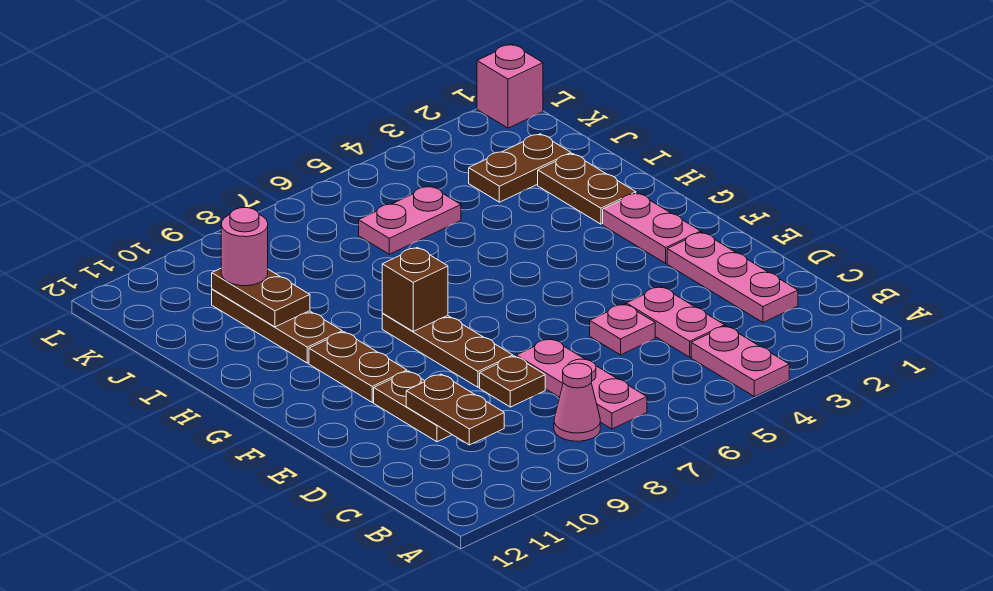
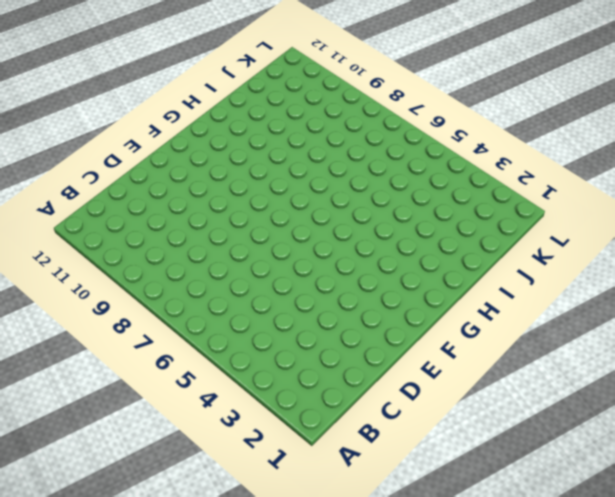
none -> pink 1x2 plate [691,326,789,397]
none -> pink 1x3 plate [516,339,647,429]
none -> pink 1x1 cone [554,363,600,441]

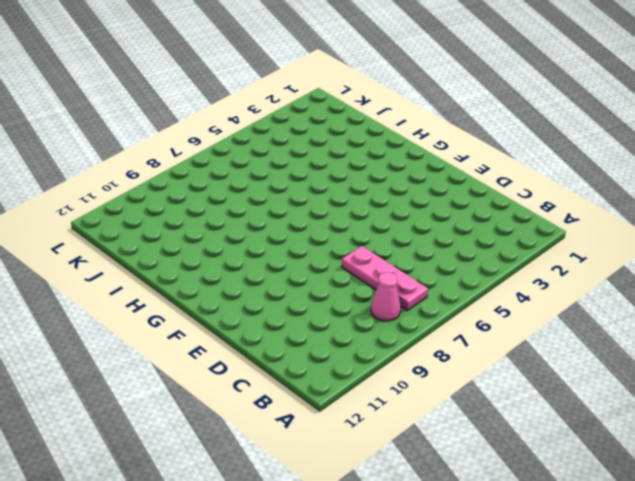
none -> pink 1x2 plate [691,326,789,397]
none -> pink 1x3 plate [667,232,798,322]
none -> pink 1x2 plate [626,287,725,357]

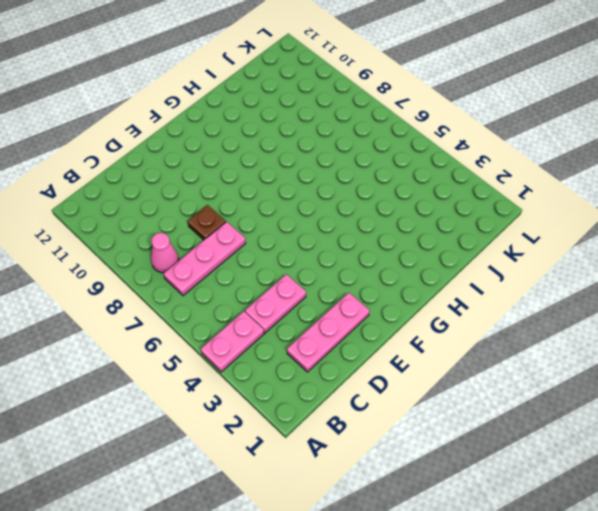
none -> pink 1x1 plate [590,304,655,355]
none -> brown 1x2 plate [374,371,452,442]
none -> brown 1x3 plate [382,314,513,387]

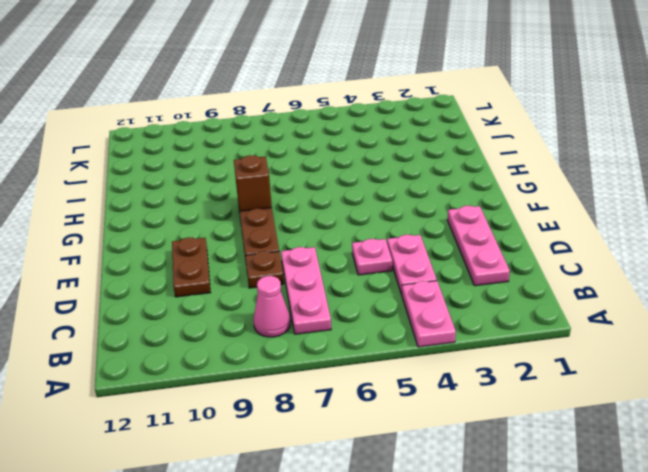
none -> pink 1x2 plate [603,193,701,263]
none -> brown 1x2 plate [309,332,407,402]
none -> brown 1x2 plate [538,154,636,224]

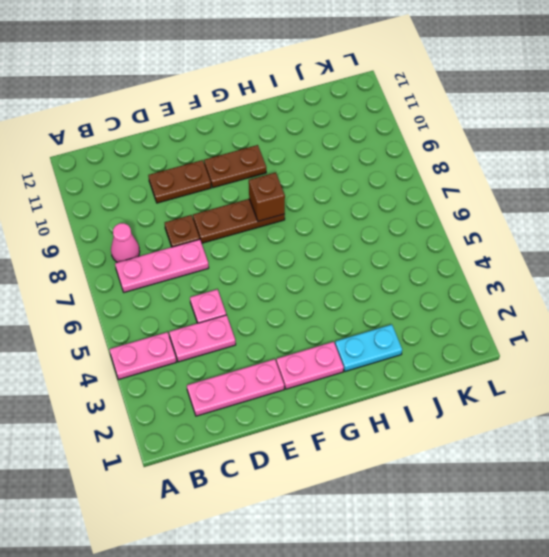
cyan 1x2 plate [335,325,402,372] -> brown 1x2 plate [538,154,636,224]
none -> brown 1x3 plate [212,289,342,363]
none -> brown 1x2 plate [469,134,571,202]
none -> pink 1x2 plate [359,186,461,254]

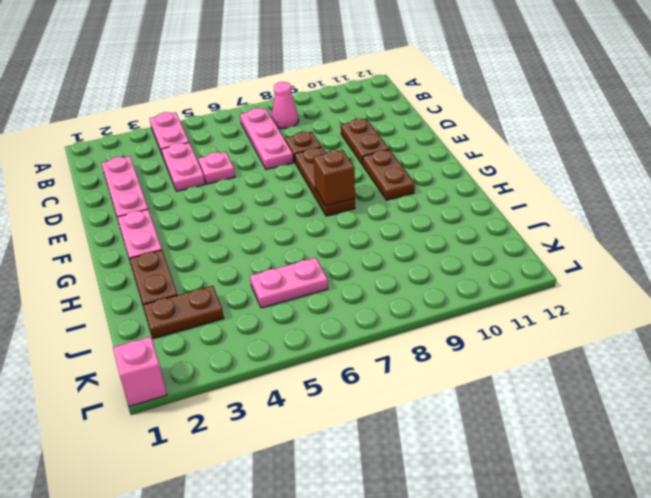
none -> brown 1x3 plate [212,289,342,363]
none -> brown 1x2 plate [406,374,504,445]
none -> brown 1x2 plate [212,269,310,327]

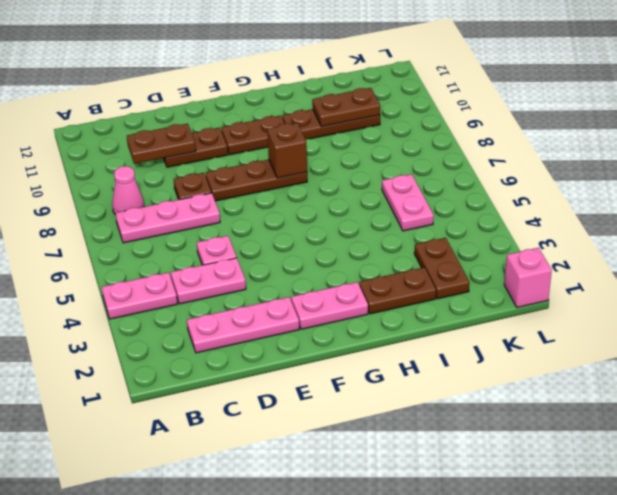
none -> pink 1x1 round brick [221,208,268,286]

